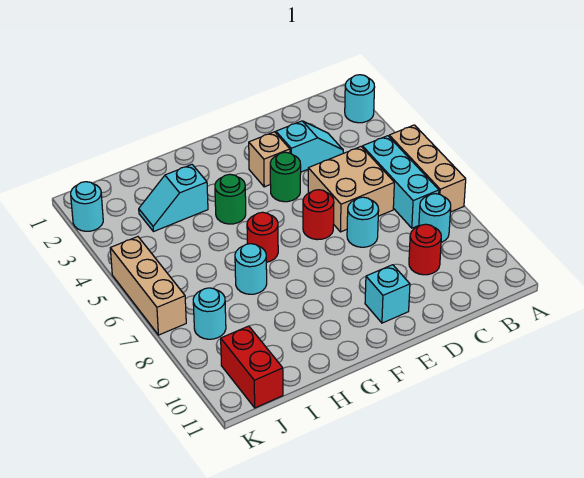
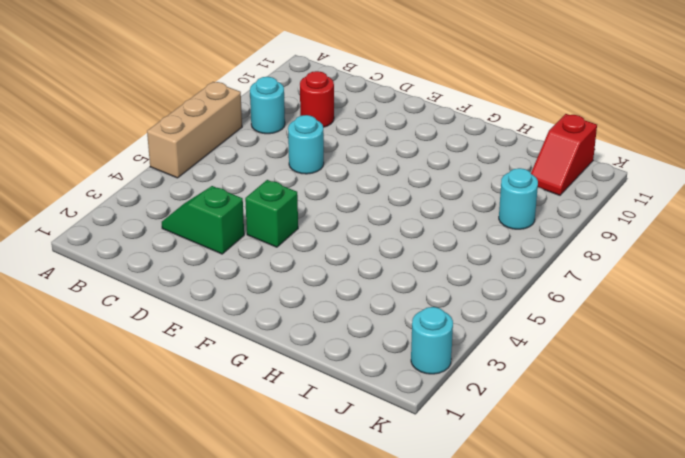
green 1x2 slope [162,186,244,254] -> cyan 1x2 slope [276,121,343,172]
green 1x1 brick [245,180,298,247] -> green 1x1 round brick [270,152,301,202]
red 1x2 slope [531,114,597,195] -> red 1x2 brick [221,326,283,408]
none -> cyan 1x1 round brick [345,75,375,123]
none -> cyan 1x3 brick [362,136,439,228]
none -> tan 2x2 brick [308,147,394,232]

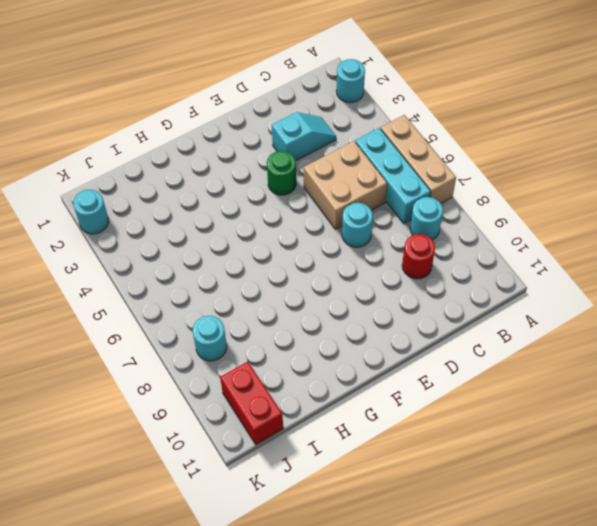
none -> tan 1x1 brick [249,132,290,187]
none -> red 1x1 round brick [303,190,334,240]
none -> cyan 1x1 brick [365,265,410,323]

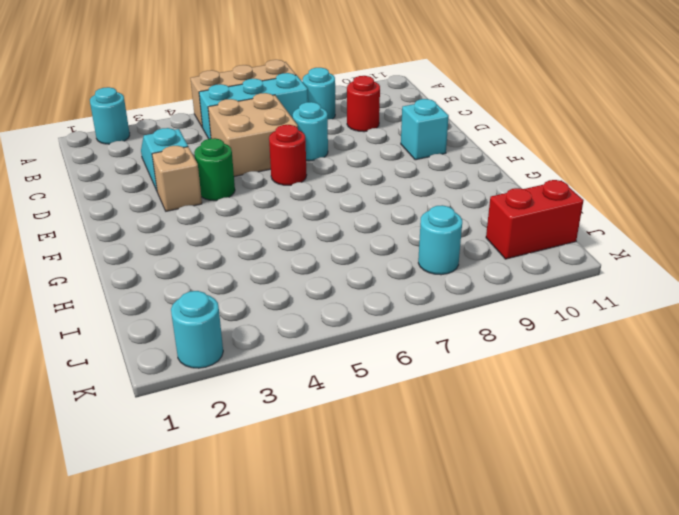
none -> green 1x1 round brick [215,174,246,224]
none -> red 1x1 round brick [247,212,278,262]
none -> cyan 1x2 slope [139,165,208,232]

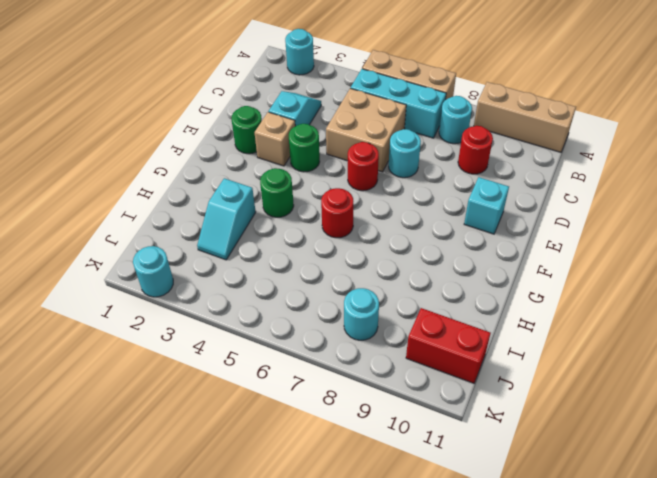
tan 1x3 brick [474,82,576,152] -> tan 1x3 brick moved to [110,237,186,335]
green 1x1 round brick [232,106,262,154] -> none
none -> cyan 1x1 round brick [235,244,267,294]

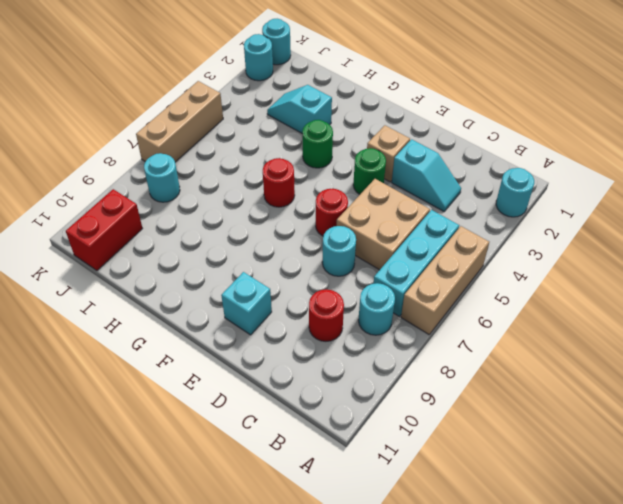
cyan 1x1 round brick [262,19,291,65] -> cyan 1x1 round brick moved to [235,244,267,294]

